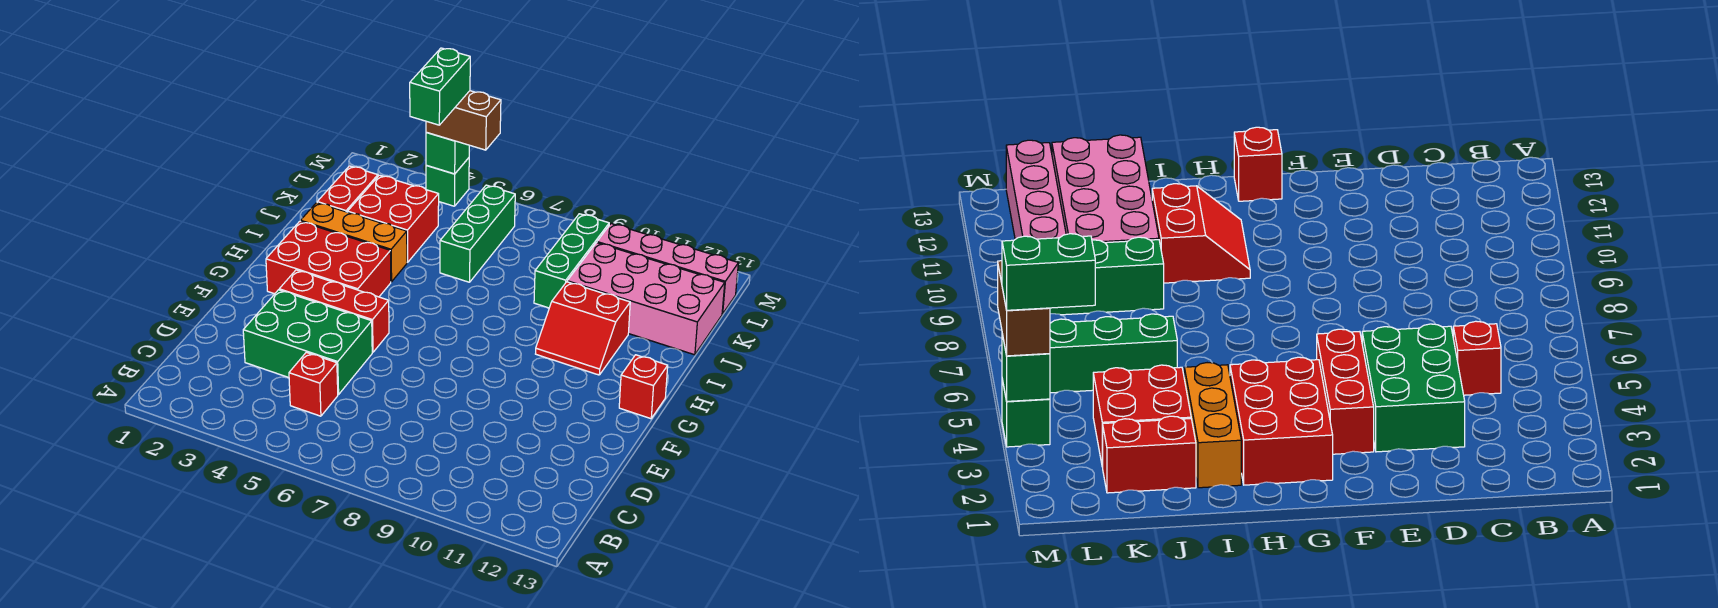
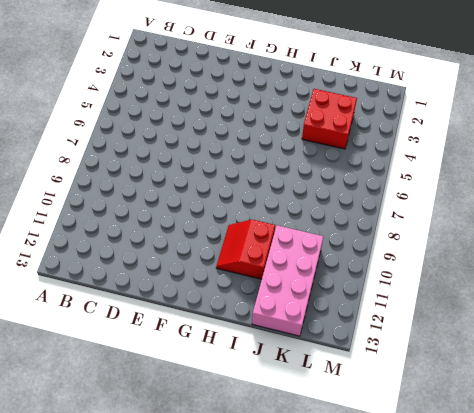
none -> red 1x1 brick [289,352,338,416]
none -> green 2x3 brick [243,290,372,395]
none -> red 1x3 brick [279,270,389,352]

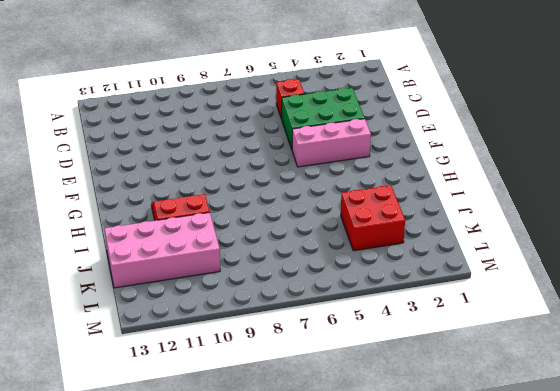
pink 1x3 brick [292,119,371,167] -> red 1x3 brick [279,270,389,352]
none -> red 2x3 brick [266,221,391,297]
none -> red 1x1 brick [619,355,668,419]
none -> orange 1x3 brick [300,203,407,282]

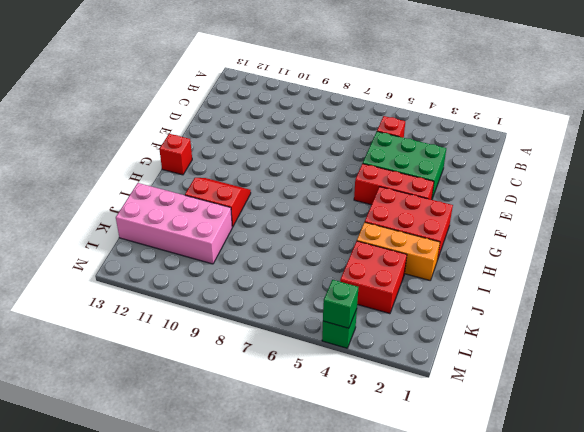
none -> red 1x2 brick [317,166,378,212]
none -> green 1x3 brick [440,185,515,282]
none -> green 1x3 brick [534,214,609,308]

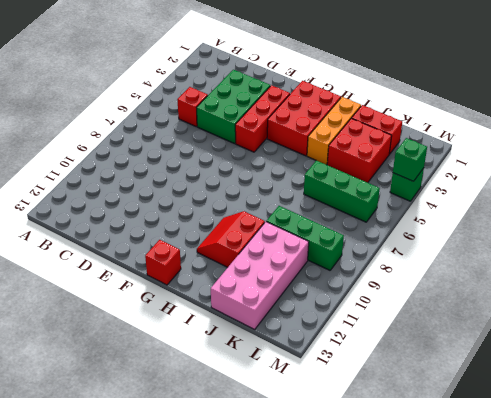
none -> pink 1x4 brick [597,224,738,314]
none -> brown 1x2 brick [426,91,501,150]
none -> green 1x2 brick [410,48,470,125]

